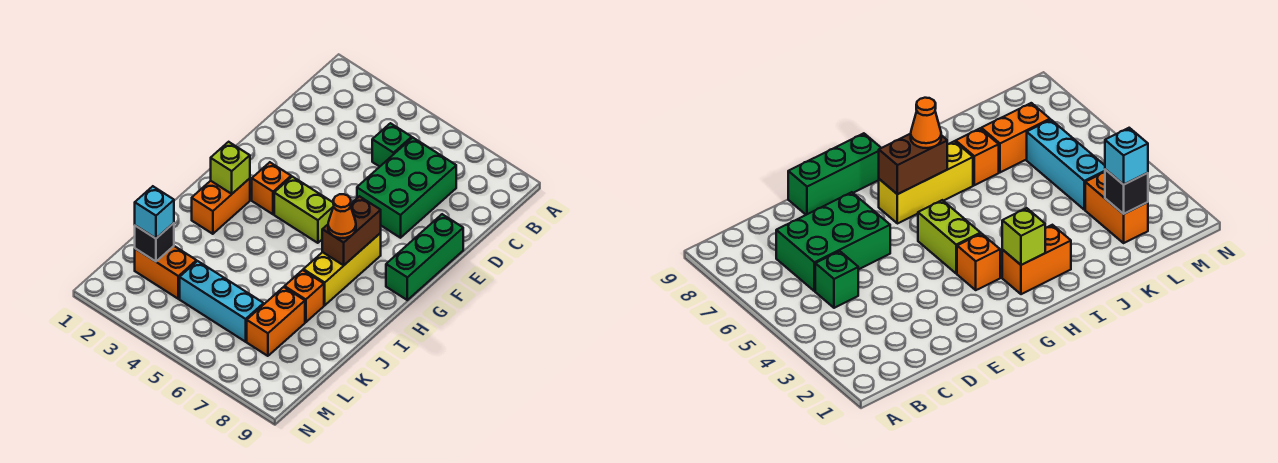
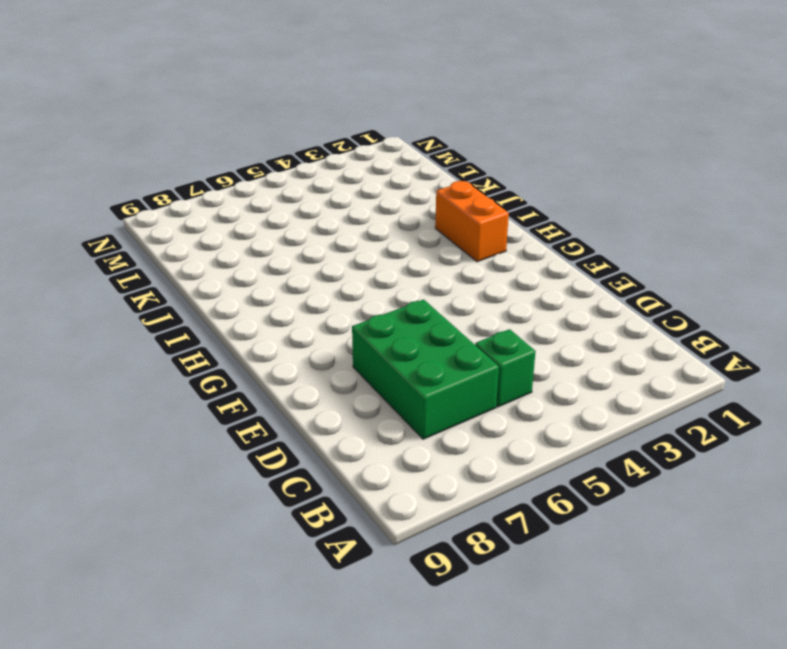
none -> green 1x3 brick [386,214,463,300]
none -> orange 1x1 brick [252,162,291,214]
none -> lime 1x2 brick [274,177,334,243]

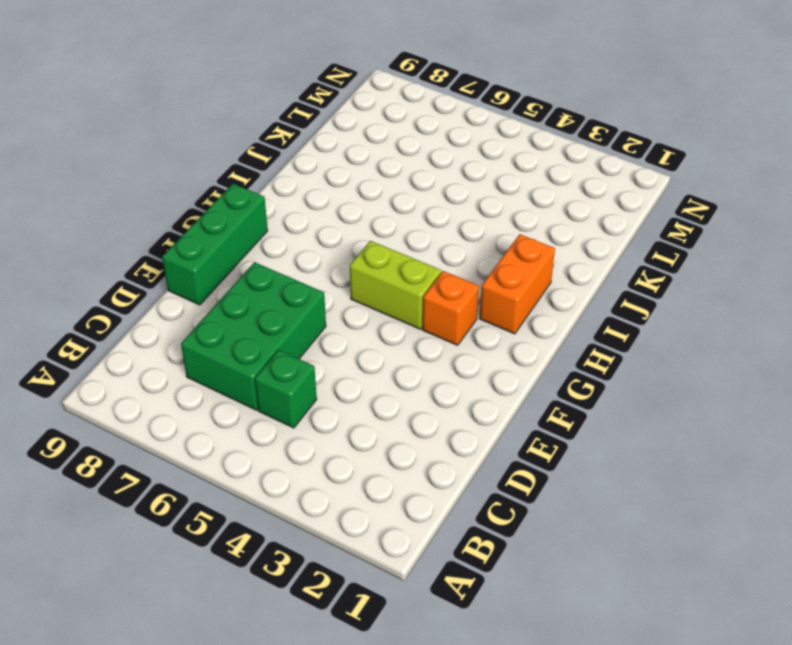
none -> yellow 1x3 brick [303,233,381,305]
none -> orange 1x1 brick [285,270,324,322]
none -> orange 1x2 brick [247,287,305,356]

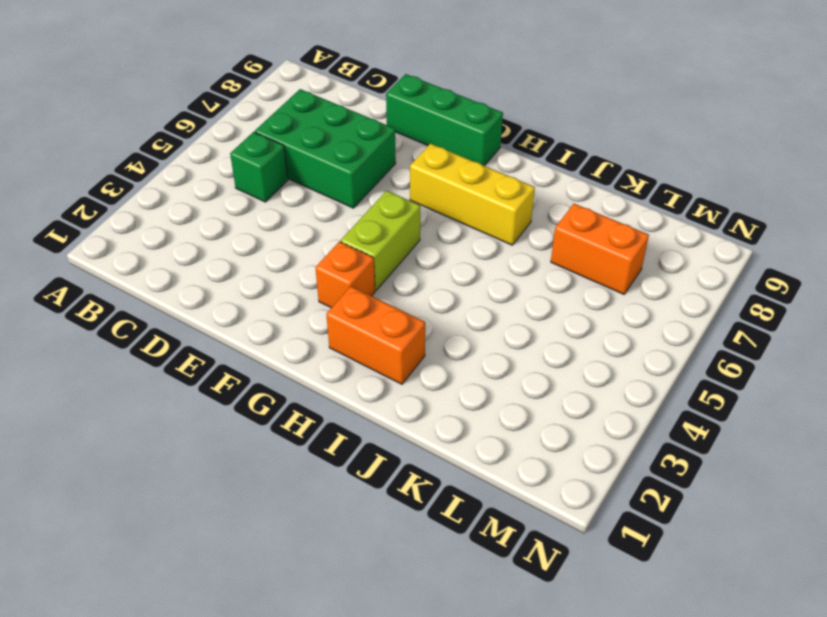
none -> orange 1x1 brick [285,270,324,322]
none -> orange 1x2 brick [135,246,196,299]
none -> cyan 1x3 brick [180,261,264,342]

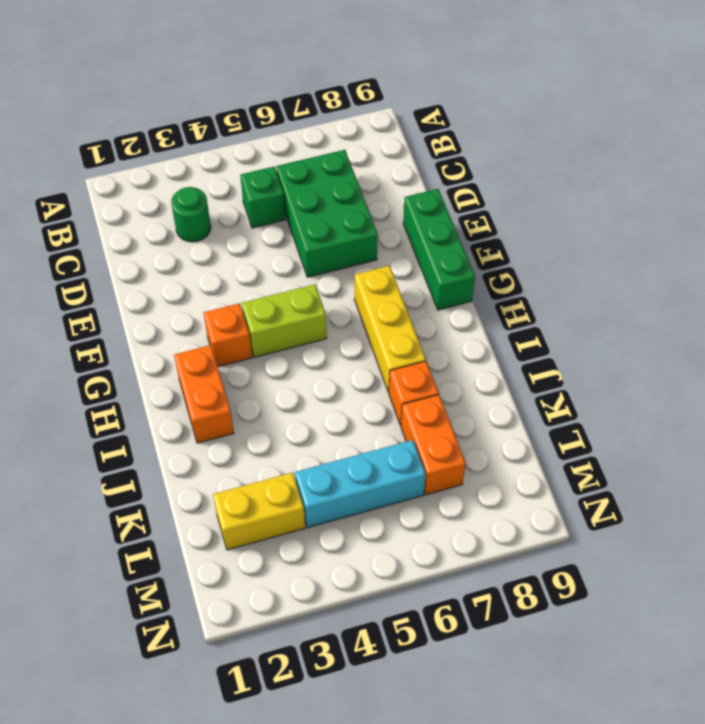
green 1x1 round brick [171,187,211,242] -> none
yellow 1x2 brick [213,473,305,550] -> orange 1x2 brick [135,246,196,299]
none -> brown 1x2 brick [322,196,381,265]
none -> lime 1x1 brick [211,142,250,194]
none -> black 1x1 brick [135,223,174,261]

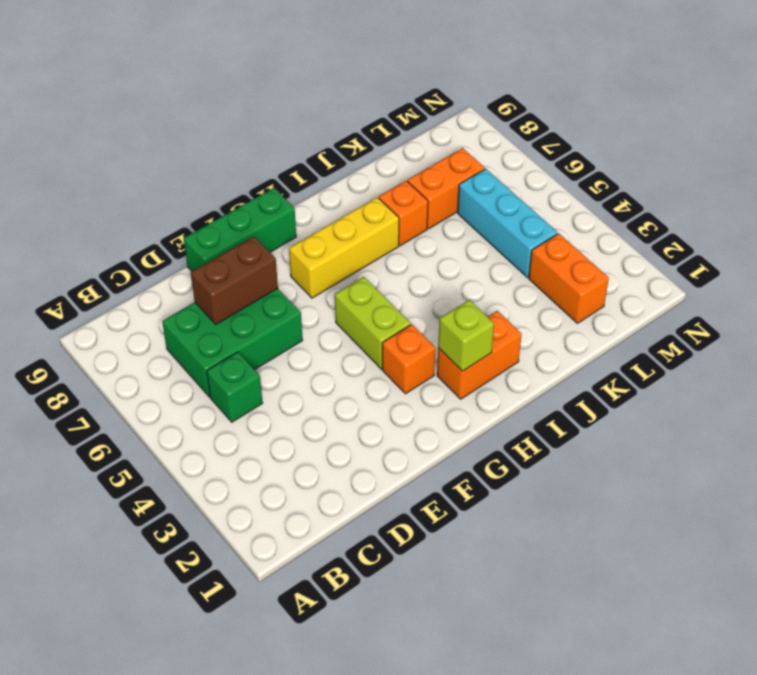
brown 1x2 brick [191,236,278,324] -> brown 1x2 brick moved to [322,196,381,265]
none -> black 1x1 brick [135,223,174,261]
none -> orange 1x1 cone [328,194,356,238]
none -> cyan 1x1 brick [135,186,174,238]

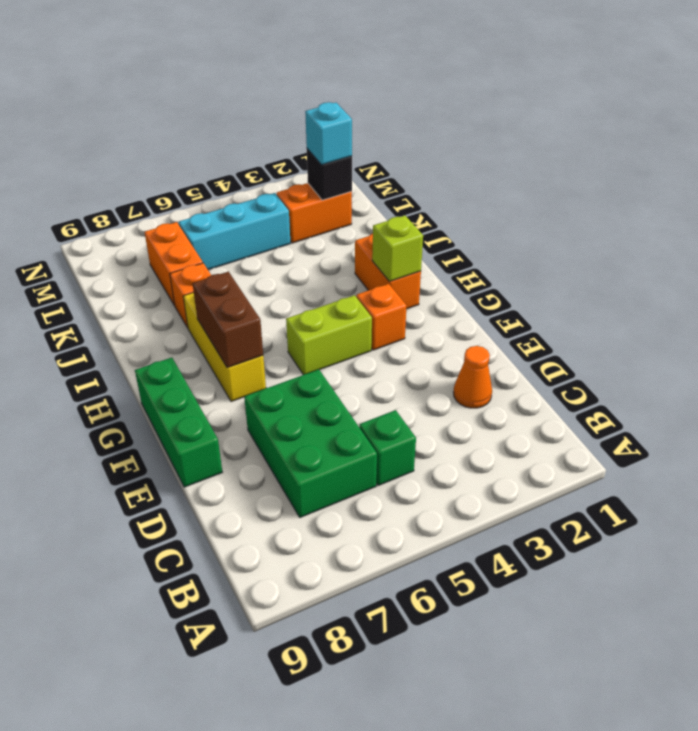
orange 1x1 cone [453,346,492,408] -> orange 1x1 cone moved to [328,194,356,238]

